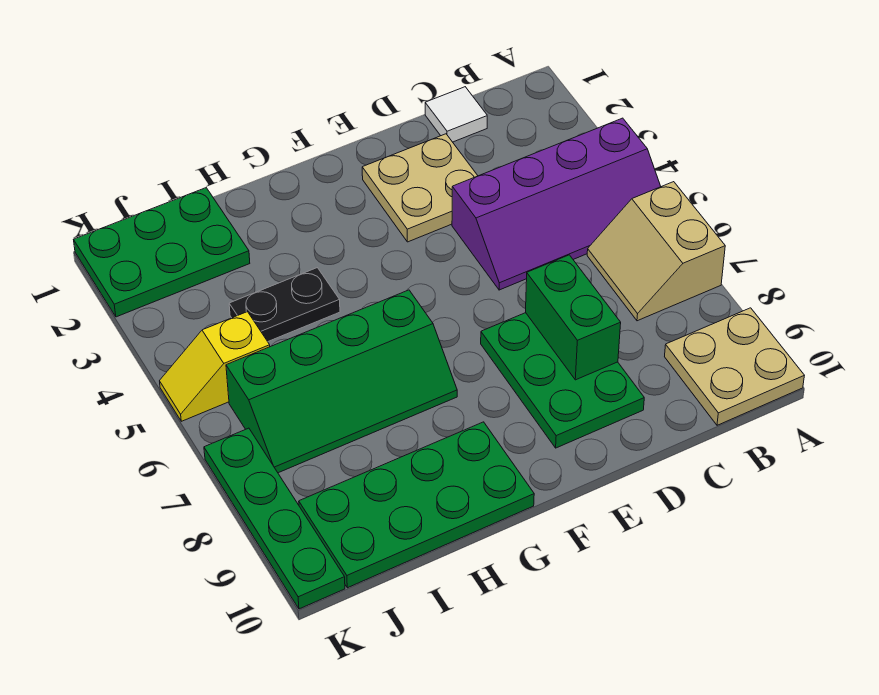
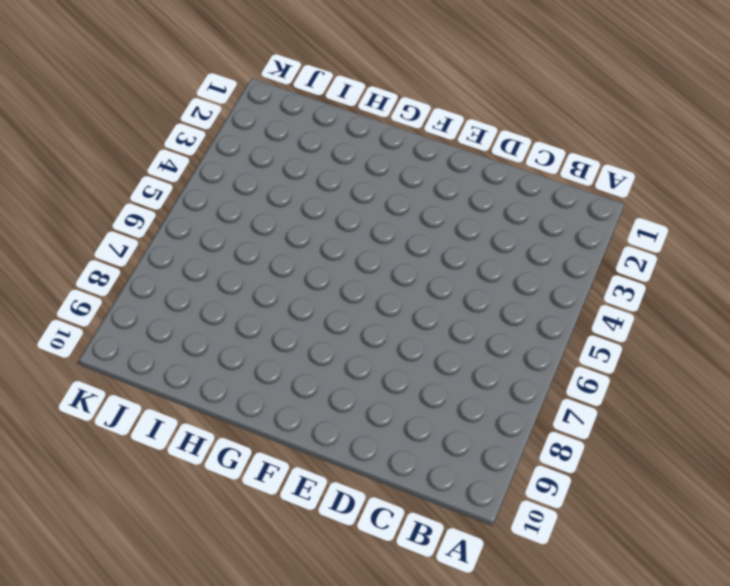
none -> purple 2x4 slope [452,118,661,290]
none -> tan 2x2 slope [587,182,725,321]
none -> tan 2x2 plate [665,308,804,425]

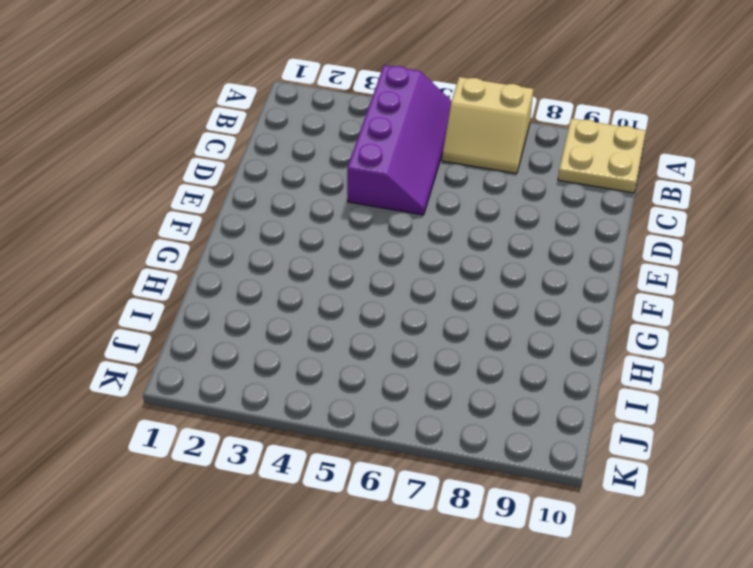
none -> white 1x1 tile [425,87,487,142]
none -> tan 2x2 plate [362,134,478,242]
none -> green 2x3 plate [481,313,644,448]

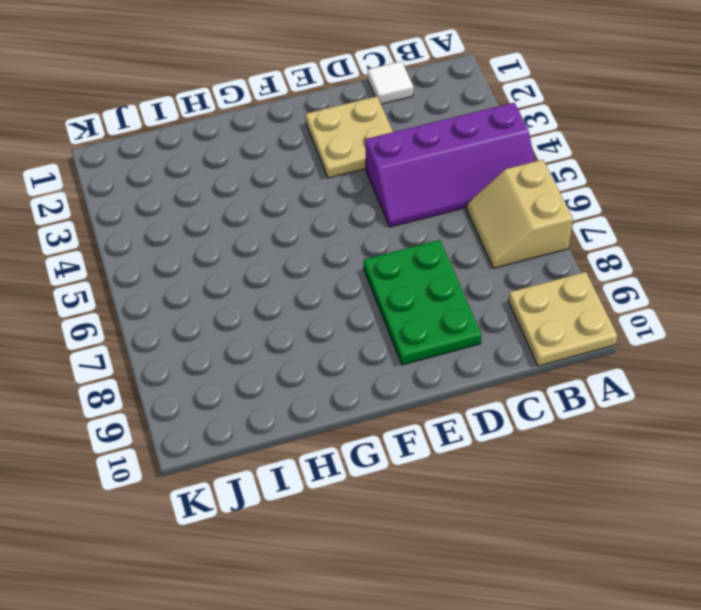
none -> green 2x4 slope [226,290,457,473]
none -> green 2x4 plate [299,422,534,588]
none -> black 1x2 plate [229,268,340,342]

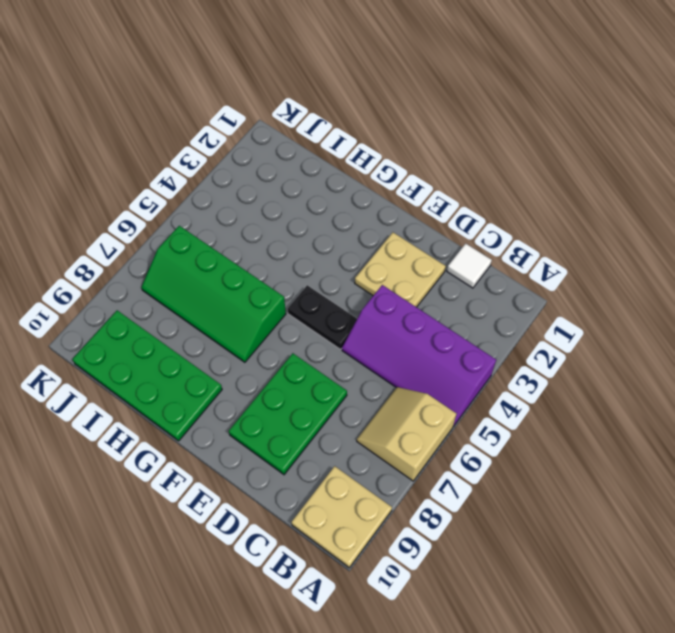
black 1x2 plate [288,285,357,349] -> black 1x2 plate moved to [229,268,340,342]
none -> green 2x3 plate [74,188,250,317]
none -> yellow 1x2 slope [160,312,270,421]
none -> green 1x4 plate [204,428,345,609]

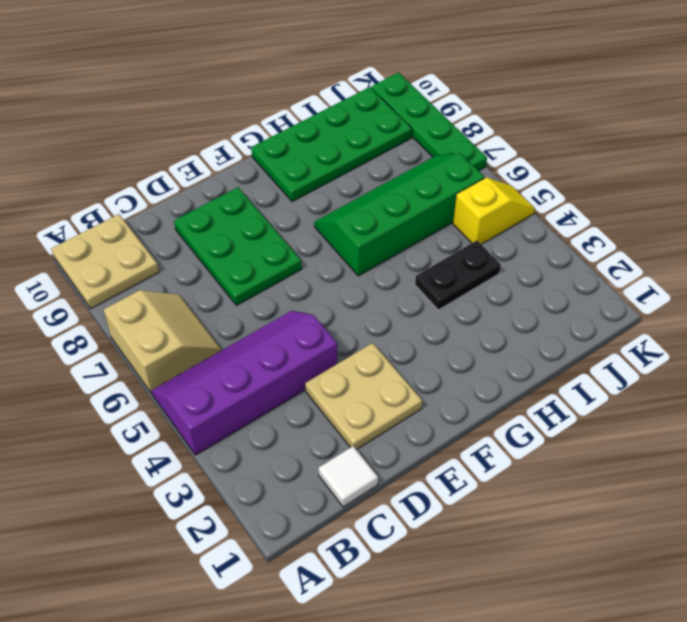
none -> green 2x3 plate [74,188,250,317]
none -> green 1x2 brick [526,255,621,380]

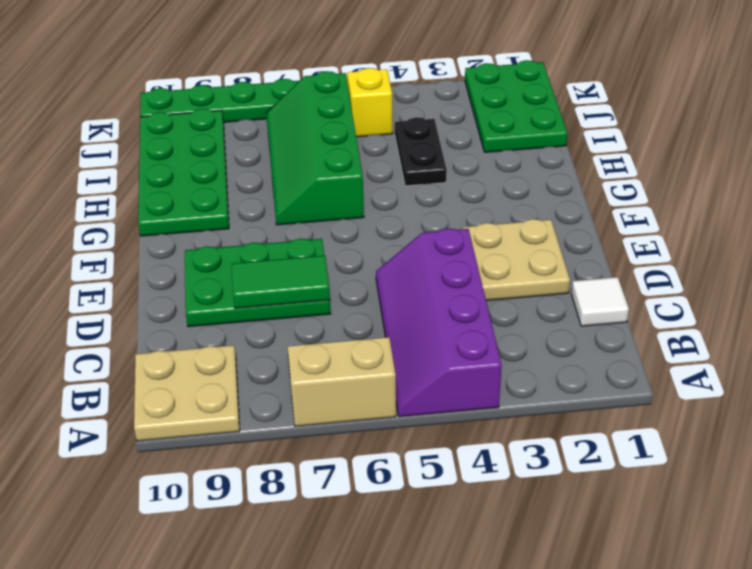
green 1x2 tile [232,255,330,308] -> green 1x2 brick [526,255,621,380]

